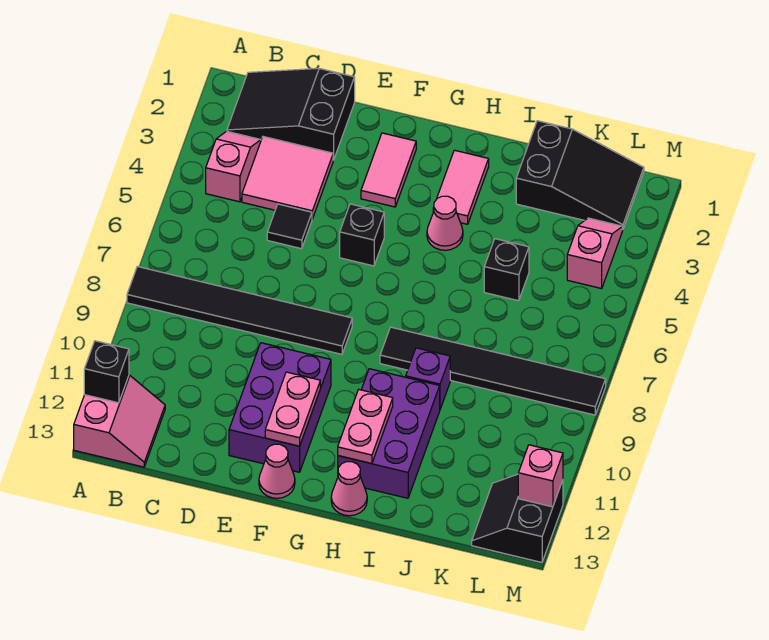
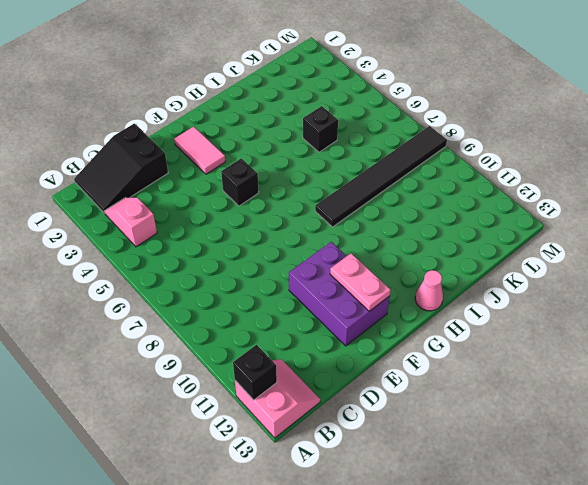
none -> black 1x6 tile [127,266,352,354]
none -> pink 2x2 tile [242,137,333,219]
none -> black 1x1 tile [267,204,312,249]

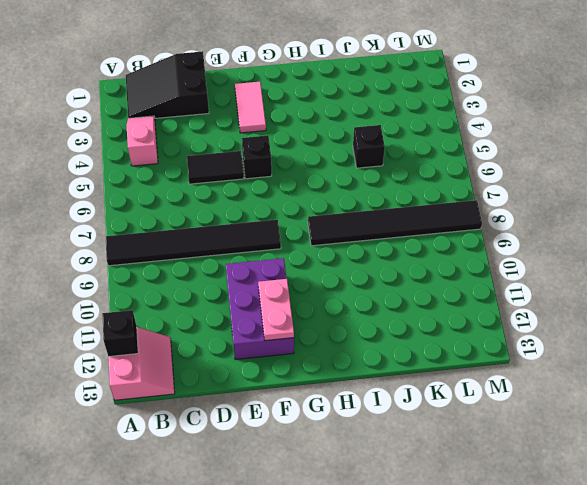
black 1x2 tile [187,151,244,184] -> black 1x1 tile [267,204,312,249]
none -> pink 2x2 tile [242,137,333,219]
none -> pink 1x1 cone [259,444,295,498]
none -> pink 1x2 tile [433,150,489,224]

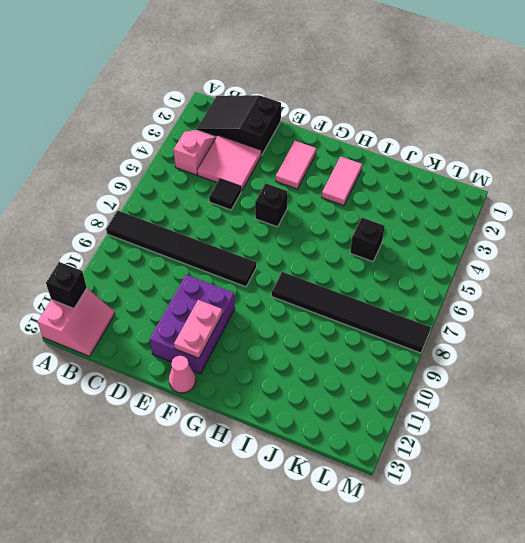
none -> pink 1x1 cone [427,196,463,250]
none -> purple 2x3 brick [338,369,440,498]
none -> pink 1x1 cone [331,462,367,516]

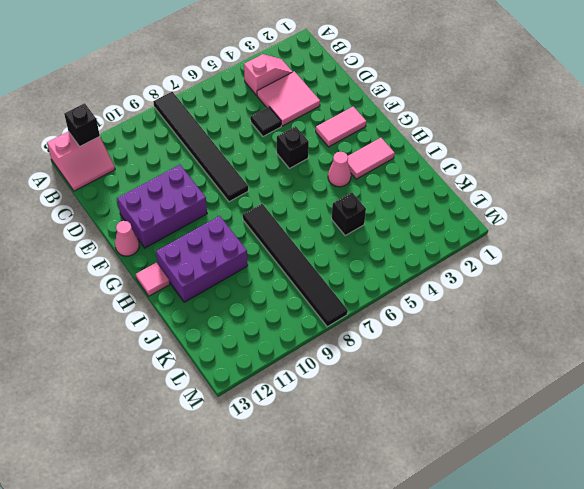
pink 1x1 tile [136,263,170,296] -> pink 1x1 cone [331,462,367,516]
none -> black 2x3 slope [227,68,355,160]
none -> purple 1x1 brick [406,348,450,409]
none -> black 2x3 slope [516,121,644,229]

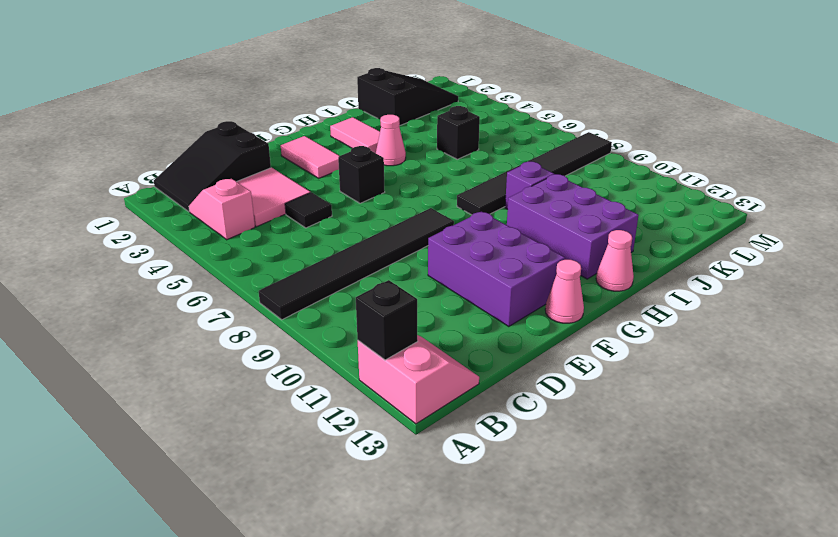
none -> pink 1x2 slope [567,218,623,289]
none -> black 2x2 slope [472,474,563,562]
none -> pink 1x2 plate [265,372,320,446]

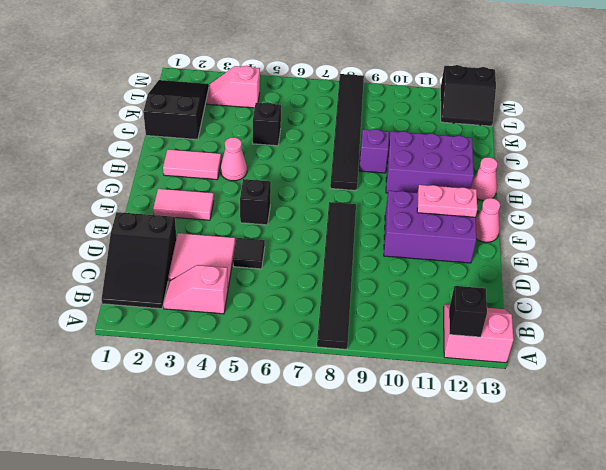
none -> pink 1x2 plate [338,390,393,464]
none -> pink 1x1 brick [518,445,563,507]

